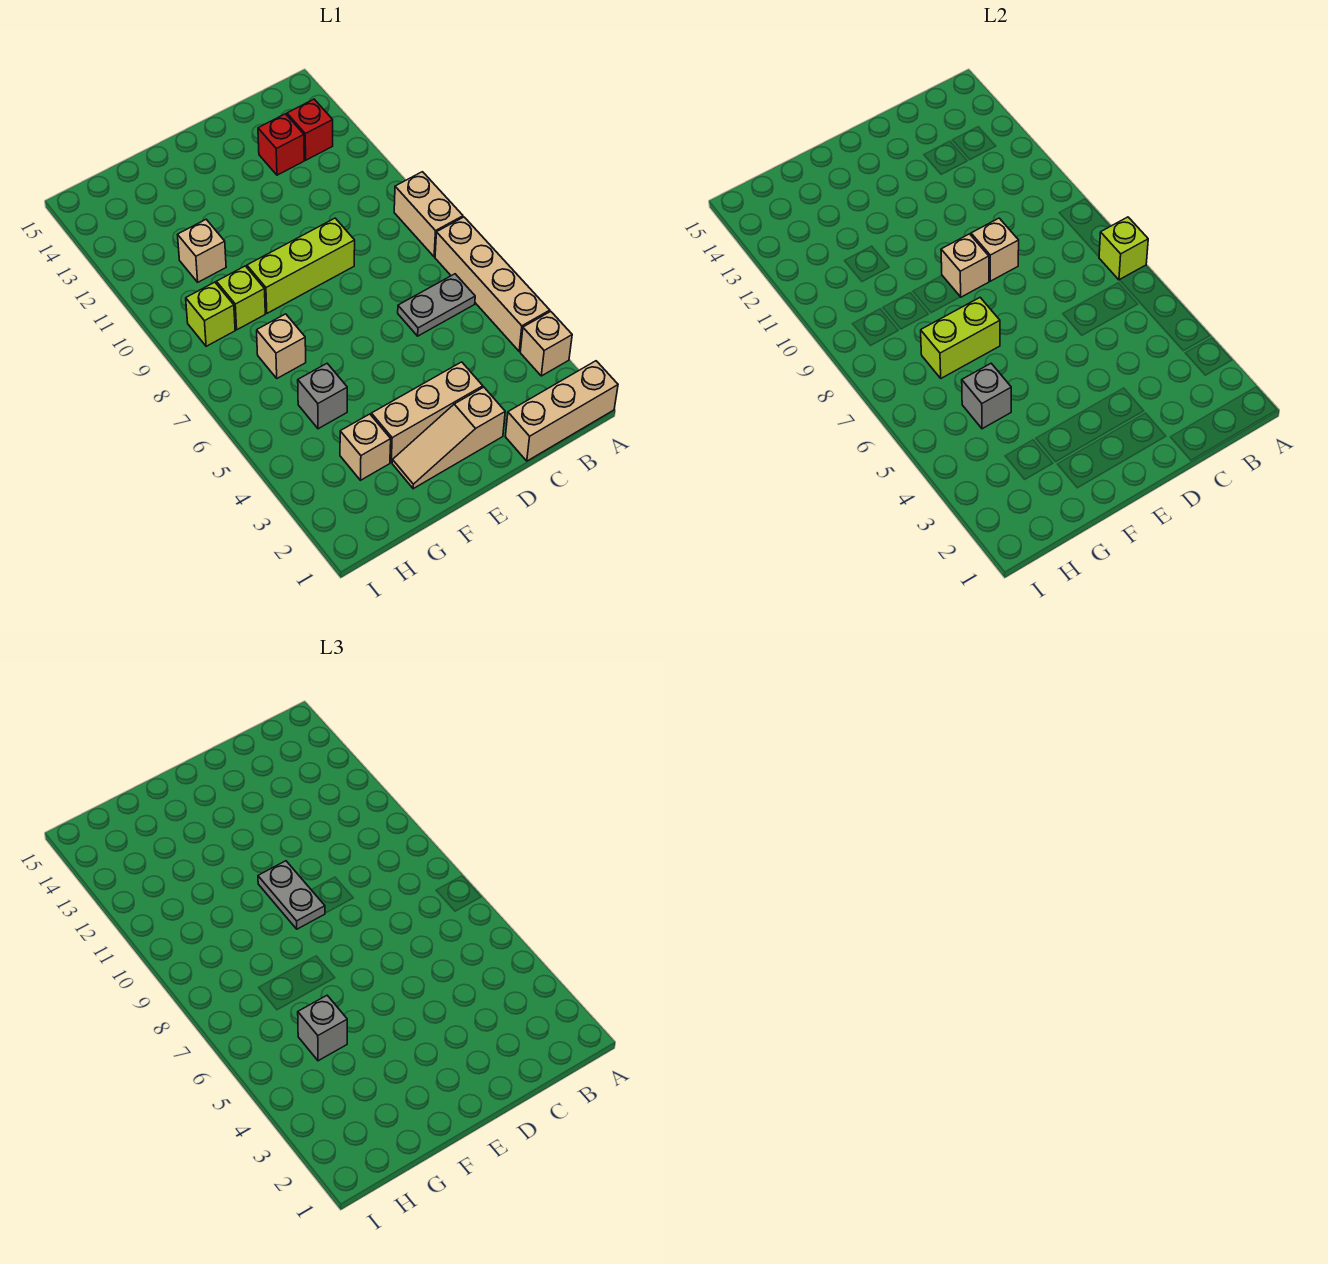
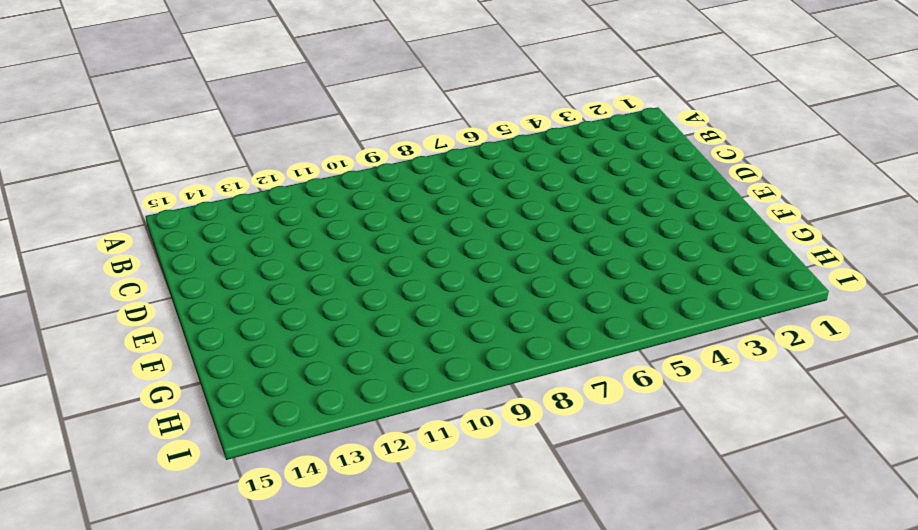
none -> tan 1x3 brick [505,361,618,461]
none -> tan 1x1 brick [520,312,572,376]
none -> tan 1x4 brick [435,217,550,351]

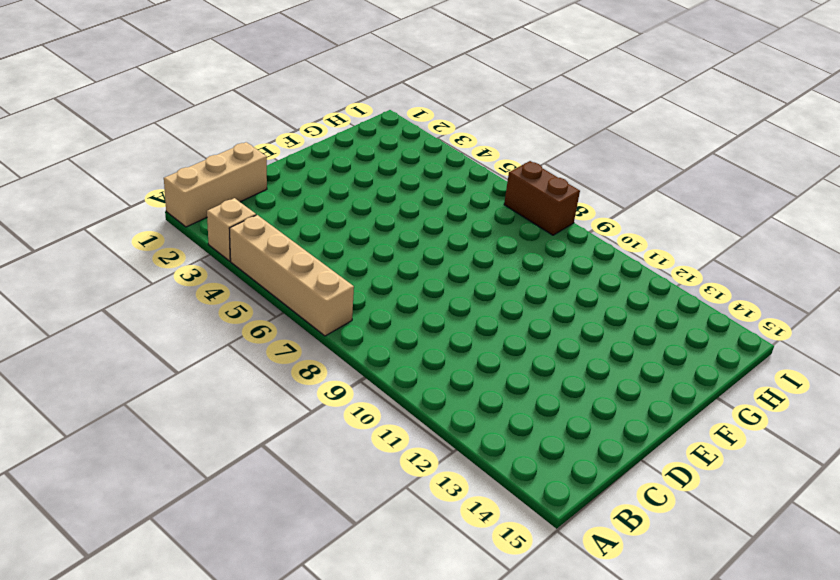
brown 1x2 brick [504,161,580,235] -> none
none -> tan 1x2 brick [394,172,463,257]
none -> grey 1x2 plate [398,274,475,336]
none -> red 1x1 brick [287,99,333,160]

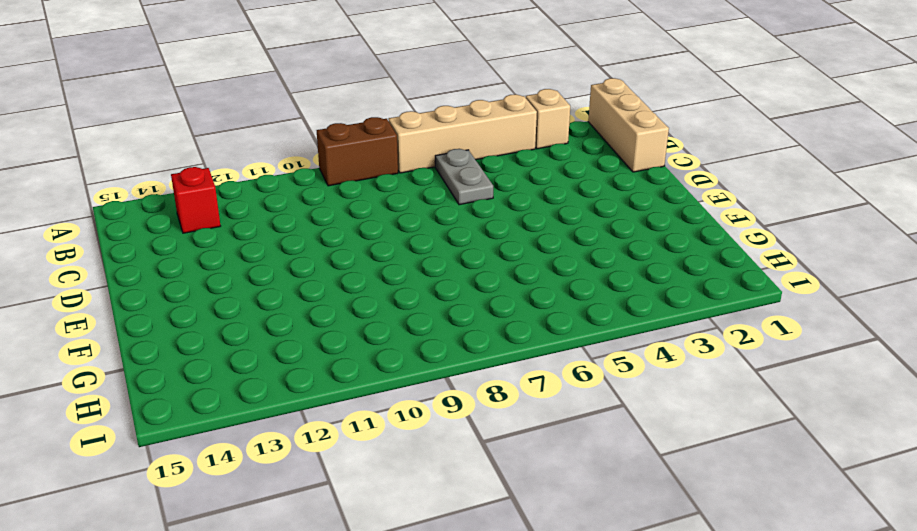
brown 1x2 brick [317,117,398,186] -> tan 1x2 brick [394,172,463,257]
none -> red 1x1 brick [258,114,304,175]
none -> tan 1x3 slope [392,387,505,489]
none -> tan 1x3 brick [371,362,483,462]

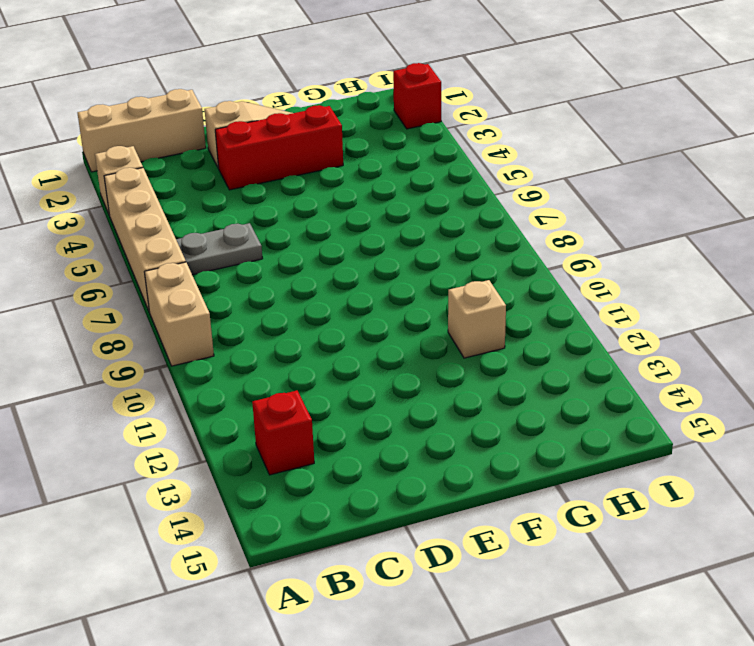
red 1x3 brick [215,105,343,190] -> tan 1x3 brick [371,362,483,462]
red 1x1 brick [393,63,441,129] -> red 1x1 brick moved to [258,114,304,175]
none -> lime 1x3 brick [247,218,355,313]
none -> tan 1x1 brick [340,414,391,480]
none -> grey 1x1 brick [298,364,347,429]

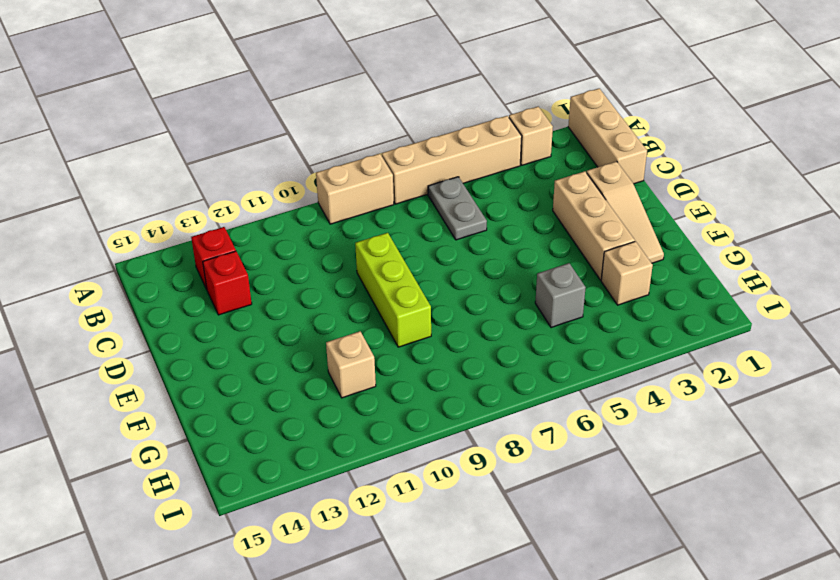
none -> tan 1x1 brick [257,314,306,378]
none -> lime 1x1 brick [216,266,265,330]
none -> lime 1x1 brick [186,282,235,346]

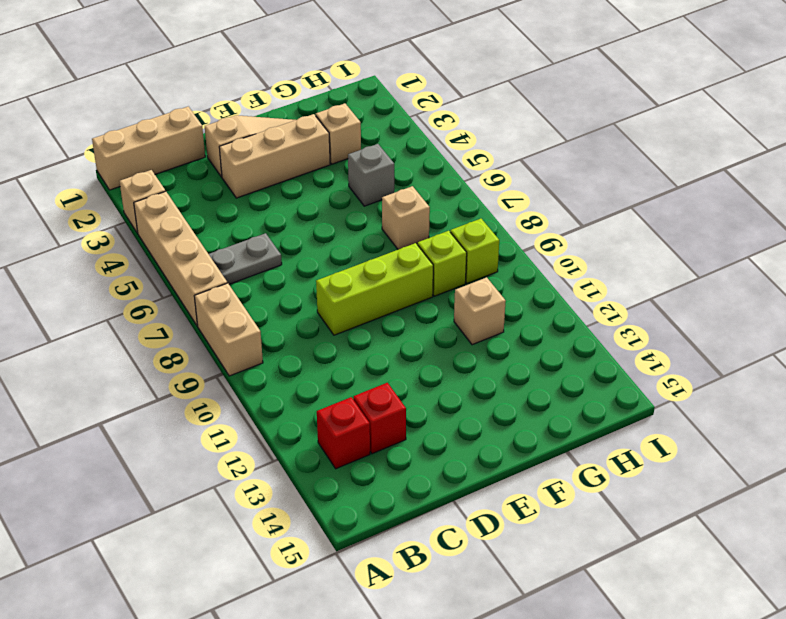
none -> lime 1x1 brick [1099,217,1148,280]
none -> tan 1x1 brick [971,218,1019,281]
none -> tan 1x1 brick [941,234,989,297]

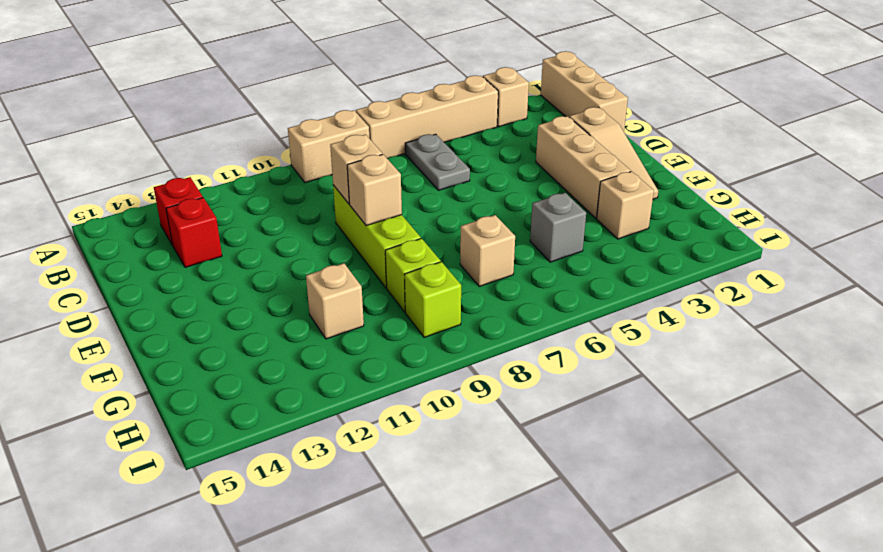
none -> lime 1x1 brick [1099,217,1148,280]
none -> lime 1x2 brick [921,298,1000,378]
none -> grey 1x1 brick [962,364,1011,429]

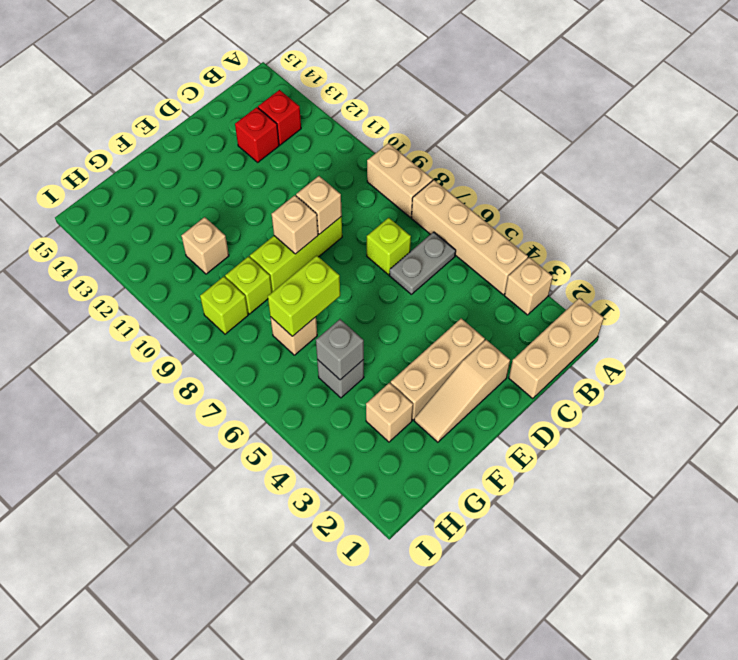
lime 1x1 brick [367,218,411,275] -> lime 1x1 brick moved to [1099,217,1148,280]
none -> grey 1x2 plate [258,861,325,929]
none -> grey 1x1 brick [298,996,347,1061]

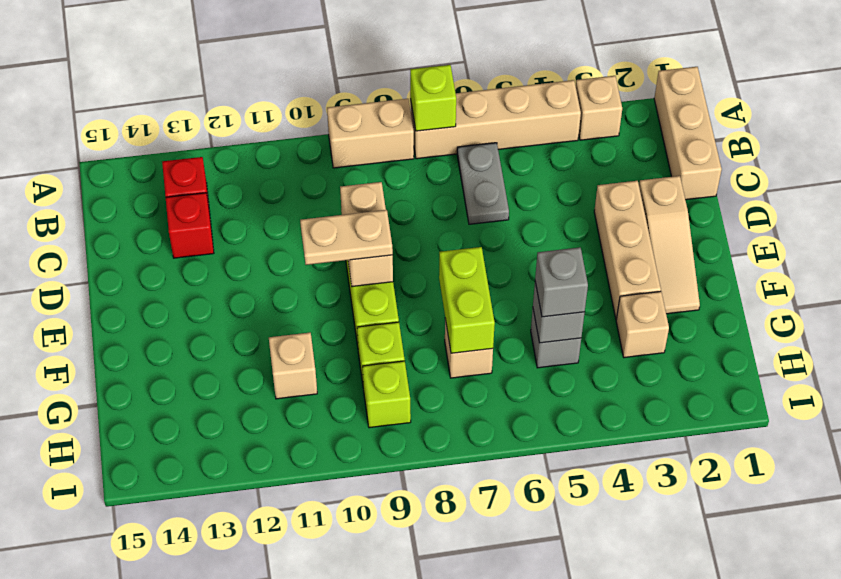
tan 1x2 plate [300,210,393,265] -> grey 1x2 plate [258,861,325,929]

